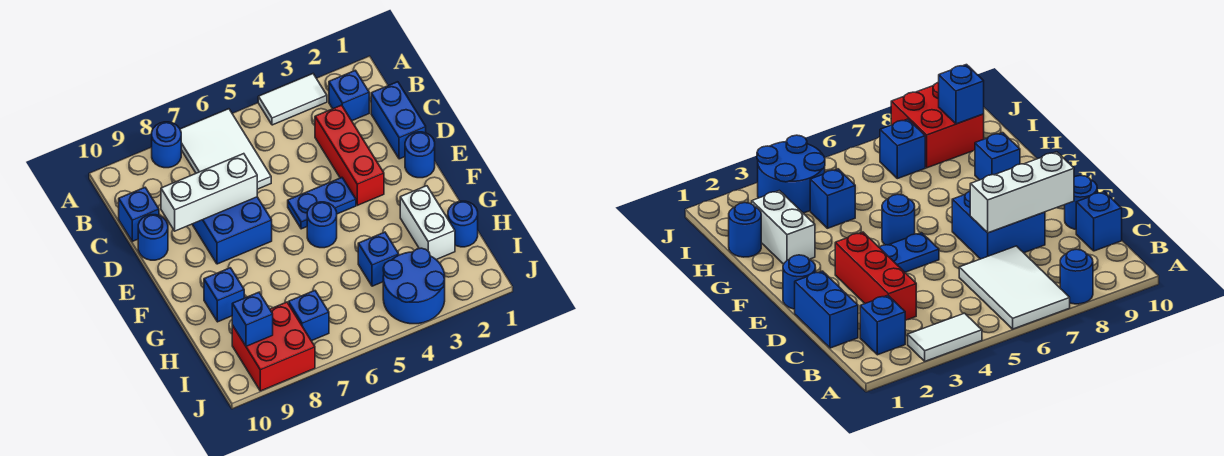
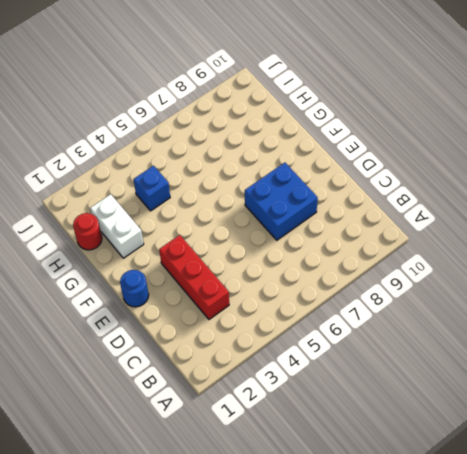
red 1x1 round brick [73,213,102,250] -> blue 1x1 round brick [448,201,478,247]
none -> white 1x2 tile [258,74,327,125]
none -> white 2x3 tile [180,109,271,189]
none -> blue 1x1 round brick [152,122,181,168]

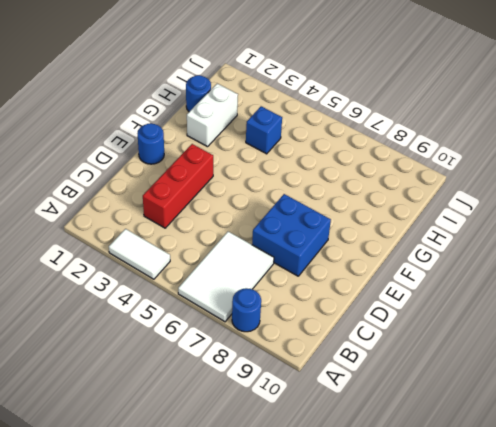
none -> blue 1x1 brick [329,70,369,121]
none -> blue 1x2 brick [371,82,426,159]
none -> blue 1x1 brick [119,188,159,241]

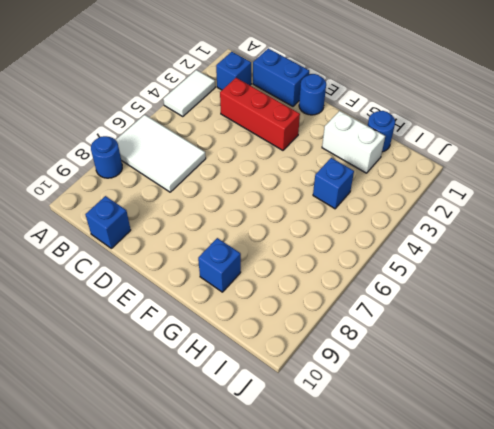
none -> blue 2x2 brick [192,197,272,264]
none -> blue 1x1 round brick [138,215,168,260]
none -> blue 1x2 plate [288,178,356,229]

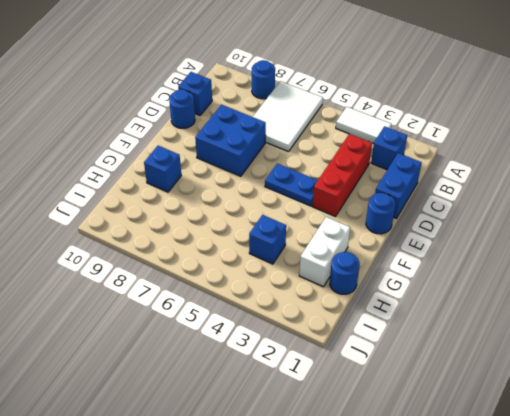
none -> blue 1x1 round brick [307,202,337,248]
none -> blue 2x2 round brick [383,248,445,324]
none -> blue 1x1 brick [289,291,329,341]

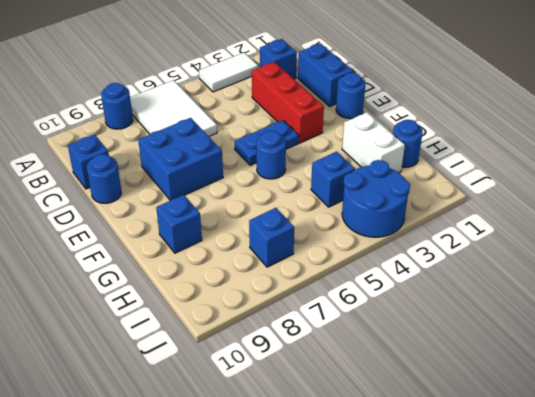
none -> red 2x2 brick [232,302,315,391]
none -> white 1x3 brick [161,154,257,231]
none -> blue 1x1 brick [232,292,273,346]

